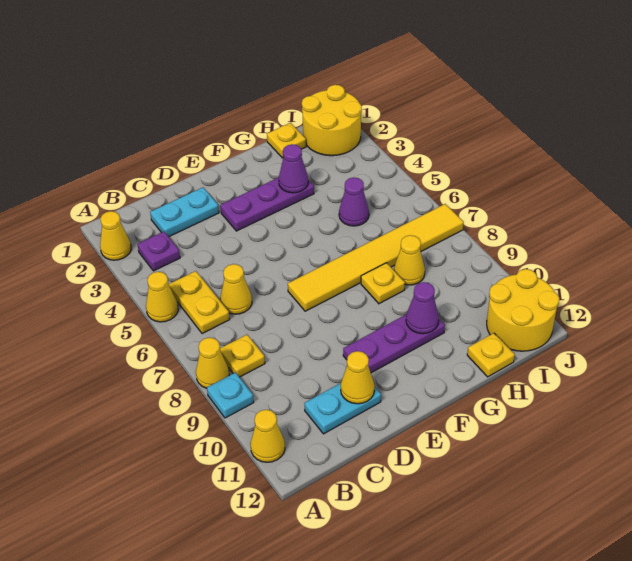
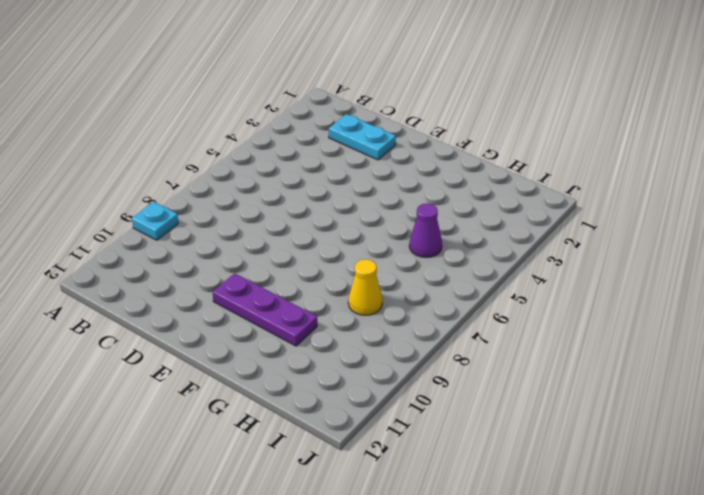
none -> yellow 1x1 cone [100,211,131,260]
none -> yellow 1x1 cone [146,272,178,322]
none -> yellow 1x1 cone [196,338,229,388]

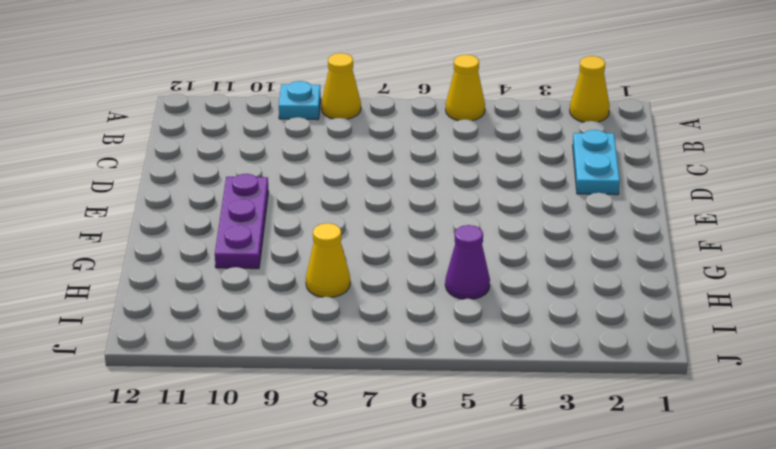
none -> yellow 1x1 cone [250,410,285,462]
none -> purple 1x1 plate [137,232,180,271]
none -> yellow 1x2 plate [169,271,230,334]

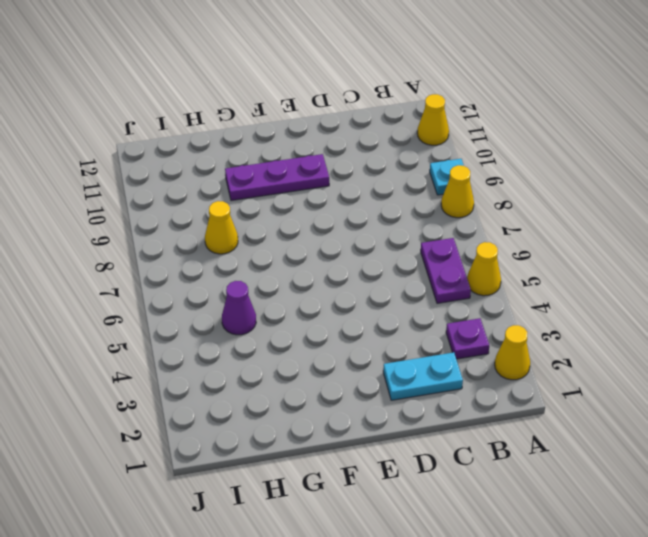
purple 1x2 plate [421,238,471,303] -> yellow 1x2 plate [169,271,230,334]
none -> yellow 1x1 plate [220,335,265,377]
none -> yellow 1x1 cone [220,264,252,314]
none -> cyan 1x2 plate [304,383,381,434]

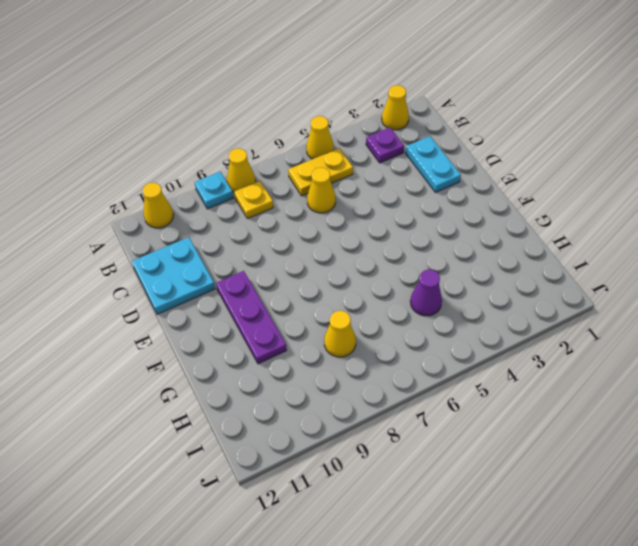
cyan 2x2 plate [132,237,215,314] -> cyan 1x2 plate [304,383,381,434]
none -> purple 1x3 plate [220,178,314,231]
none -> yellow 1x6 tile [288,204,464,311]
none -> yellow 1x1 plate [361,263,405,304]

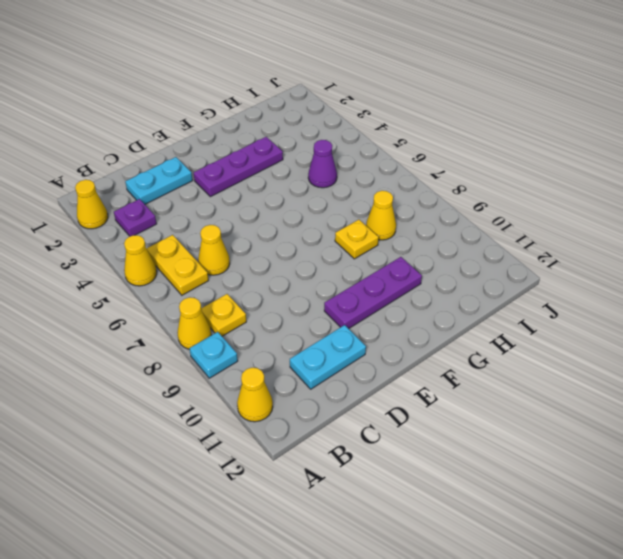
none -> yellow 1x6 tile [288,204,464,311]
none -> yellow 1x1 plate [267,123,306,158]
none -> yellow 1x1 plate [467,333,515,377]

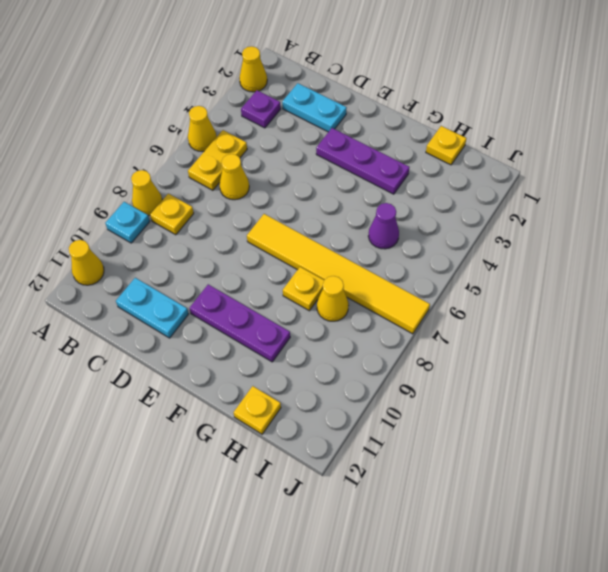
none -> yellow 2x2 round brick [302,85,362,156]
none -> yellow 2x2 round brick [487,269,559,351]
none -> yellow 1x1 cone [341,351,374,404]

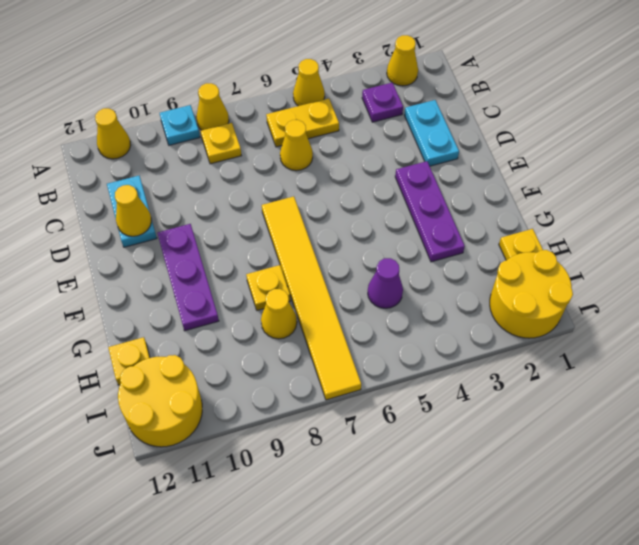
none -> purple 1x1 cone [279,144,308,193]
none -> purple 1x1 cone [406,282,439,334]

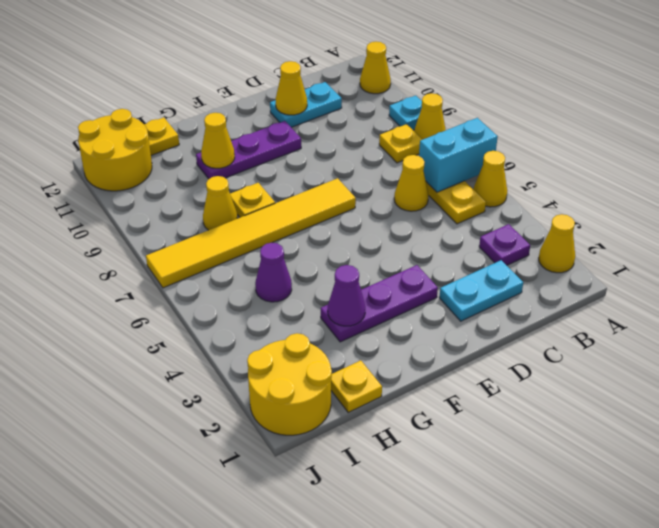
cyan 1x2 brick [419,118,498,192] -> none
yellow 1x1 cone [201,113,235,168] -> purple 1x1 cone [406,282,439,334]

